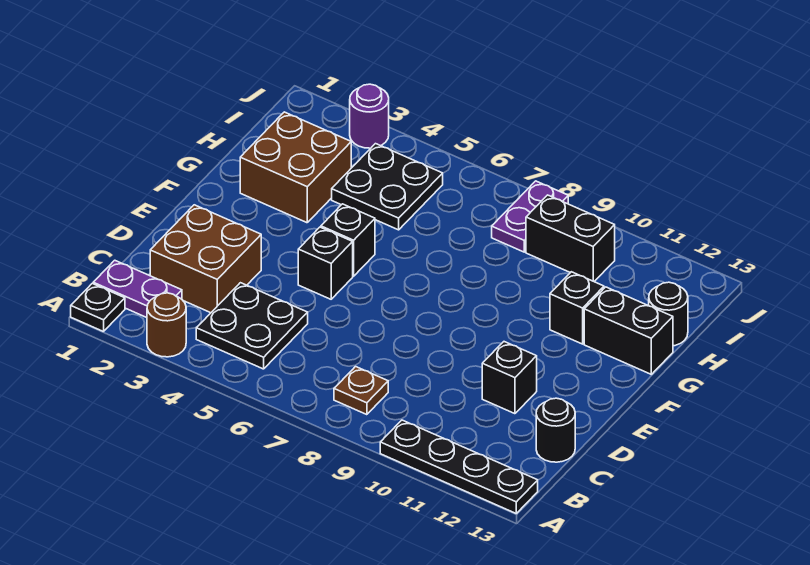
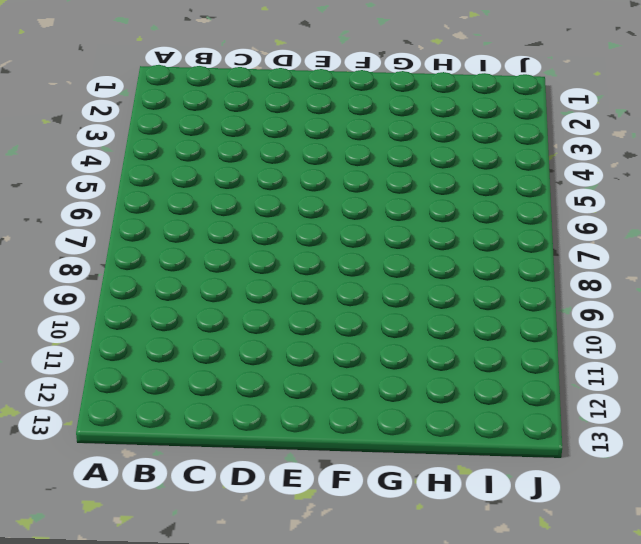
none -> black 1x1 plate [71,284,125,332]
none -> brown 1x1 round brick [147,293,186,357]
none -> black 1x4 plate [380,420,538,513]

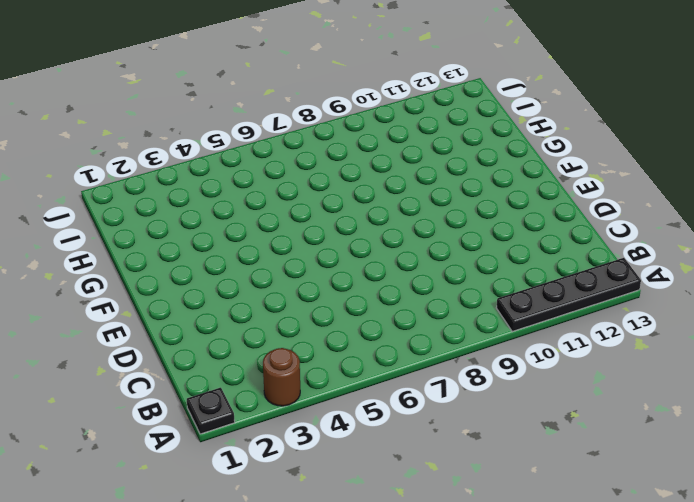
none -> purple 1x2 plate [93,260,182,318]
none -> black 2x2 plate [196,283,308,369]
none -> brown 1x1 plate [334,367,388,415]

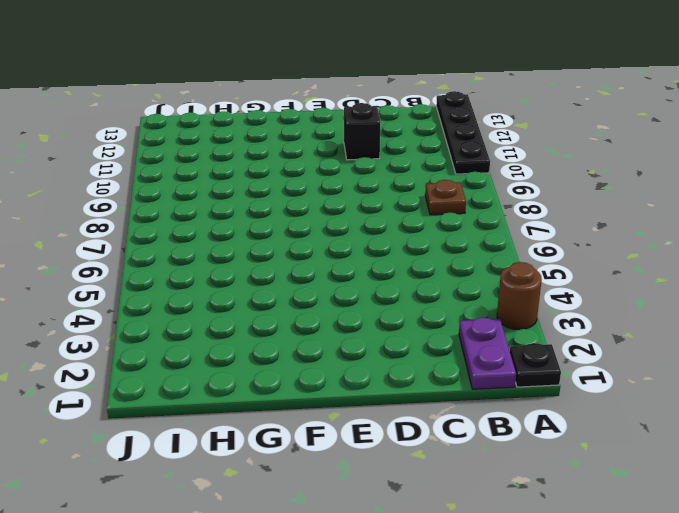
none -> black 2x2 plate [196,283,308,369]
none -> brown 2x2 brick [150,205,261,313]
none -> black 1x1 round brick [536,398,575,462]

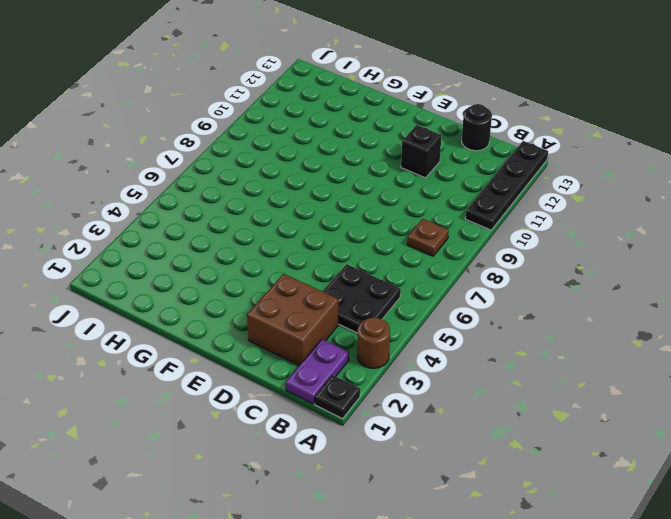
none -> black 1x1 brick [298,227,353,299]
none -> black 1x1 brick [321,204,375,276]
none -> brown 2x2 brick [240,112,351,223]

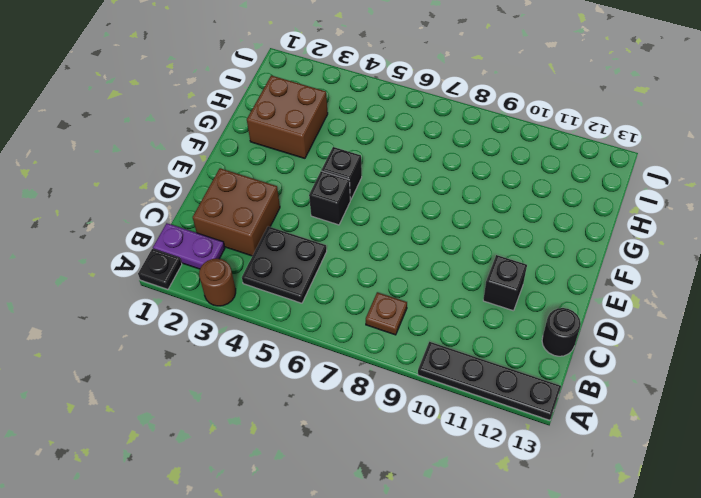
none -> black 1x1 brick [550,272,604,344]
none -> black 1x2 brick [584,287,673,374]
none -> black 2x2 plate [332,144,443,230]

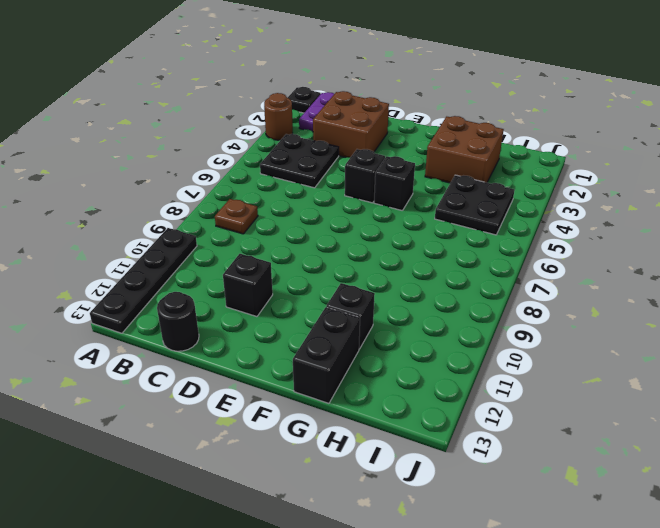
none -> black 1x1 round brick [649,282,688,346]
none -> purple 1x2 plate [492,181,568,252]
none -> black 1x2 brick [526,195,615,281]

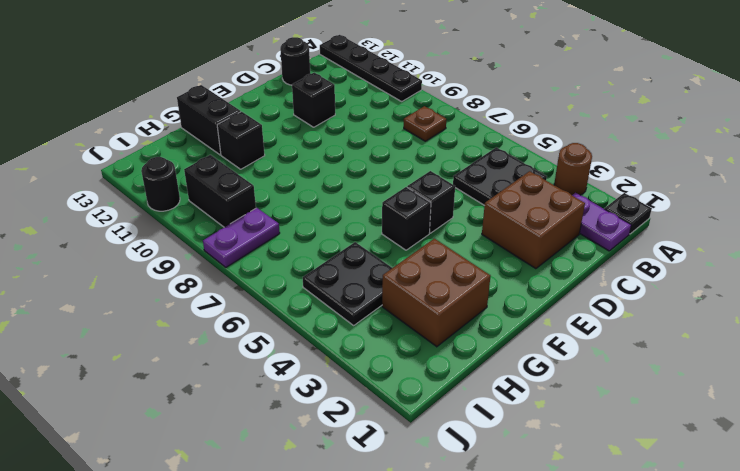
black 1x1 round brick [141,157,180,211] -> black 1x1 round brick moved to [649,282,688,346]
none -> purple 1x1 round brick [350,84,389,148]

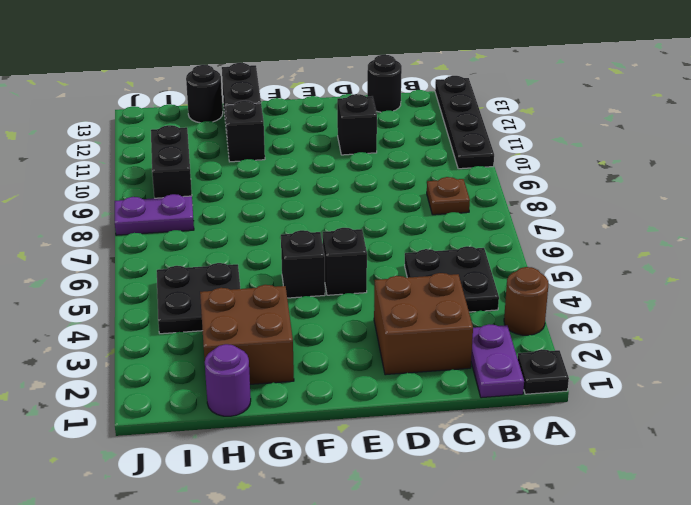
purple 1x1 round brick [205,344,251,416] -> purple 1x1 round brick moved to [350,84,389,148]

